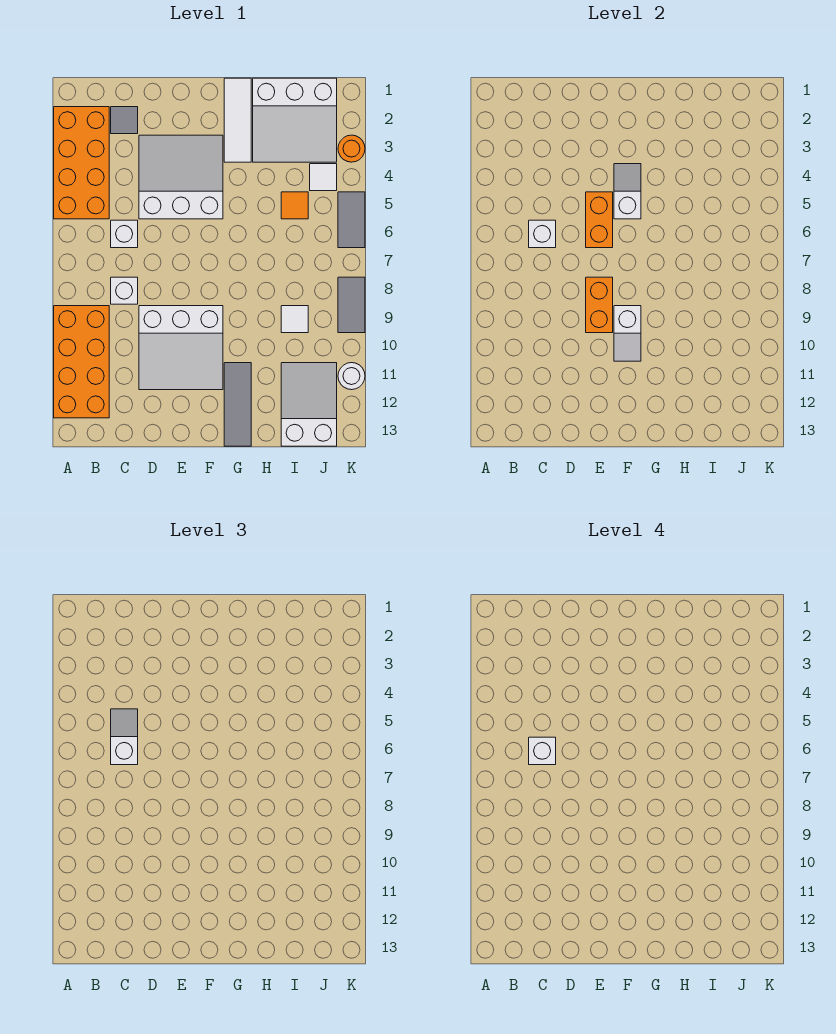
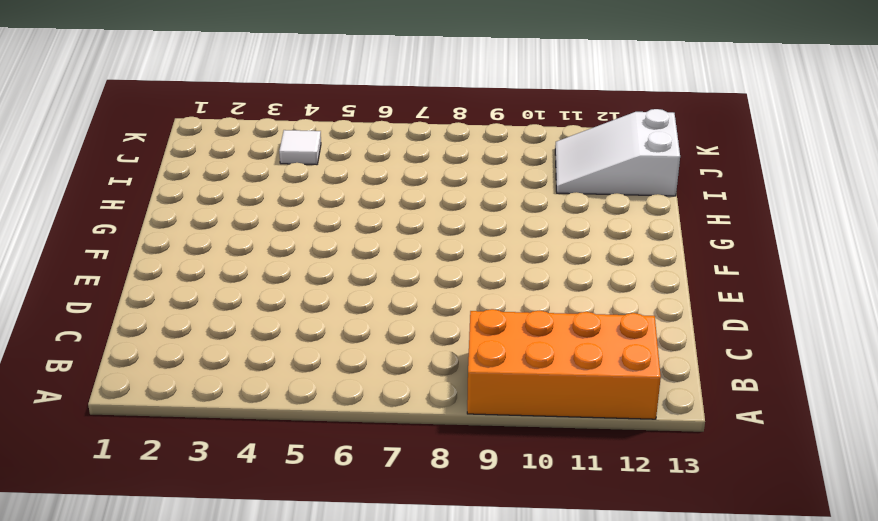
none -> orange 2x4 brick [54,107,109,219]
none -> grey 1x1 tile [111,107,138,134]
none -> white 1x1 brick [111,220,138,248]

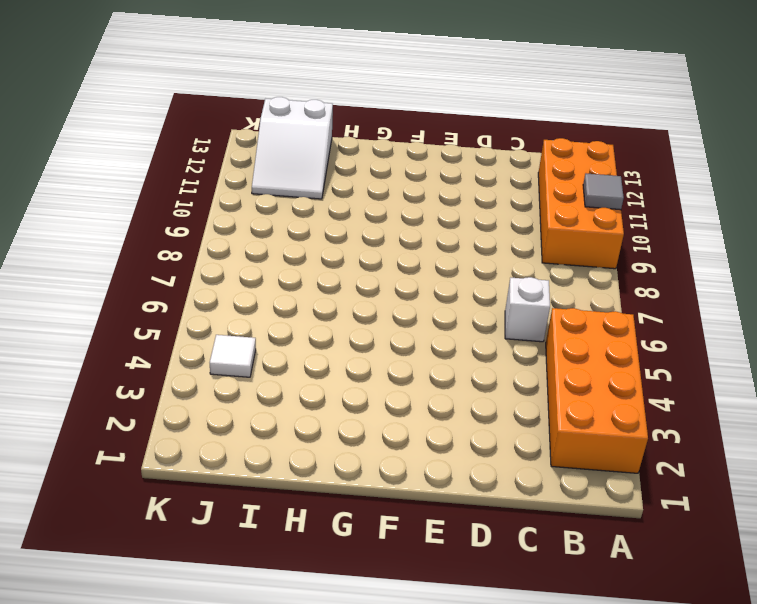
grey 1x1 tile [583,173,624,210] -> grey 1x1 tile moved to [111,107,138,134]
none -> white 1x1 brick [111,277,138,304]
none -> white 3x3 slope [139,135,223,219]
none -> white 3x3 slope [139,306,223,390]

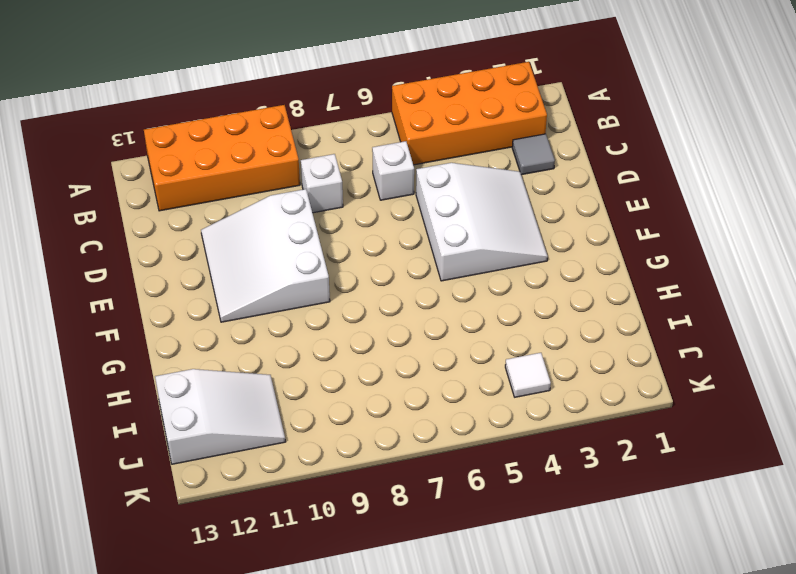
none -> white 1x3 tile [224,78,251,162]
none -> grey 1x3 tile [224,363,251,446]
none -> white 3x3 slope [253,78,337,162]

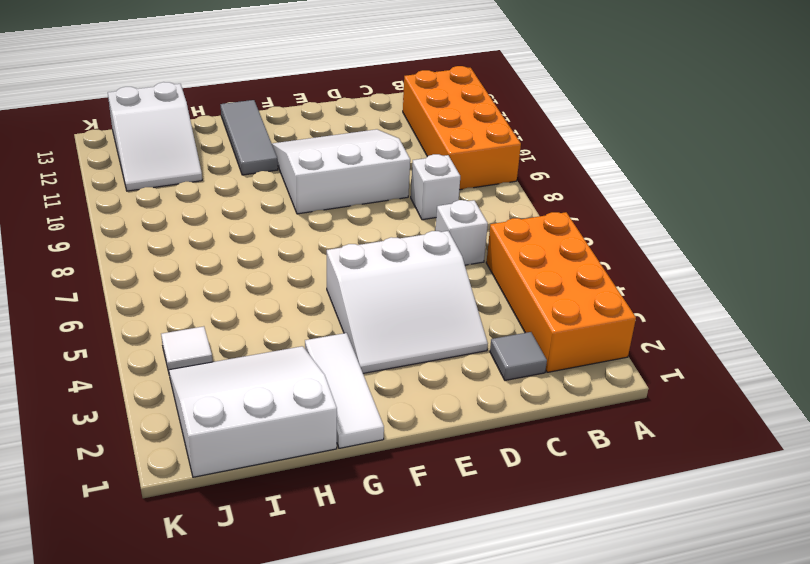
none -> orange 1x1 tile [281,192,308,219]
none -> white 1x1 tile [281,306,308,333]
none -> orange 1x1 round brick [338,135,365,162]

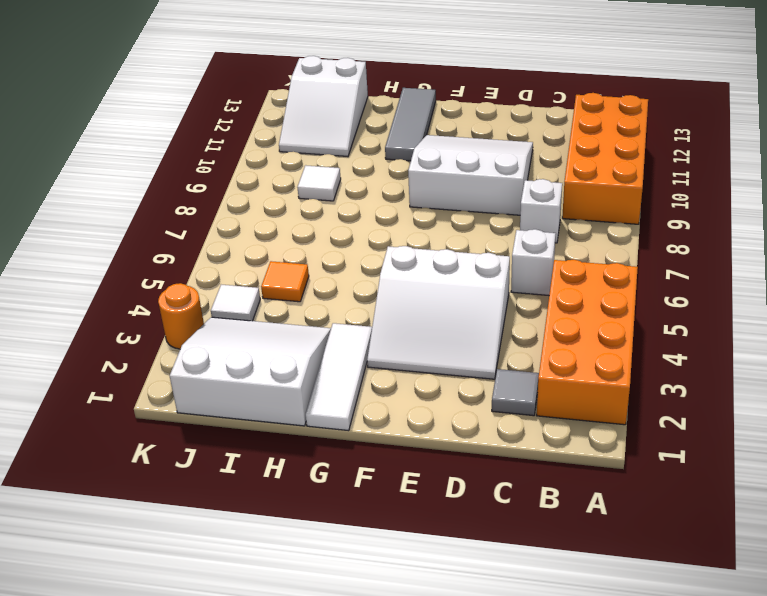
none -> grey 1x2 tile [338,192,365,248]
none -> grey 1x2 tile [338,277,365,333]
none -> white 1x1 round brick [338,363,365,390]

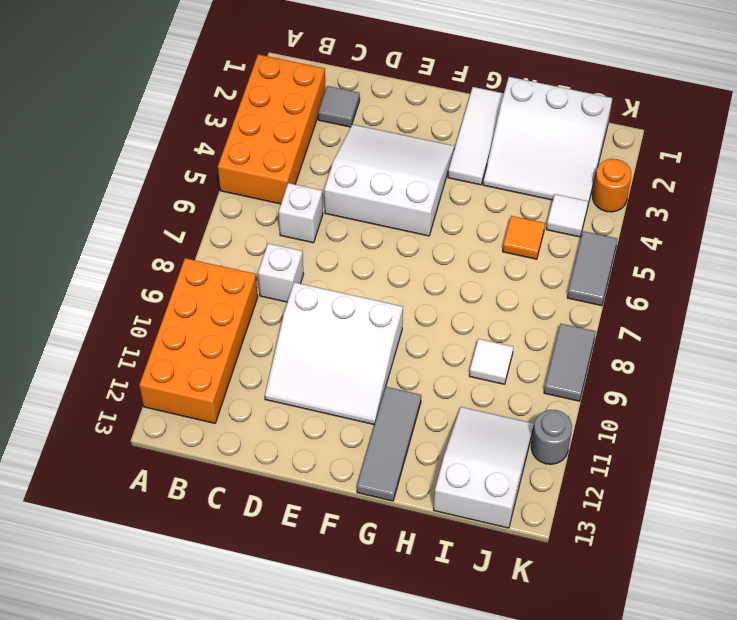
grey 1x1 round brick [531,410,572,464] -> white 1x1 round brick [338,363,365,390]
none -> white 1x1 brick [529,220,556,248]
none -> orange 1x2 brick [586,192,613,248]
none -> orange 1x2 brick [586,277,613,333]

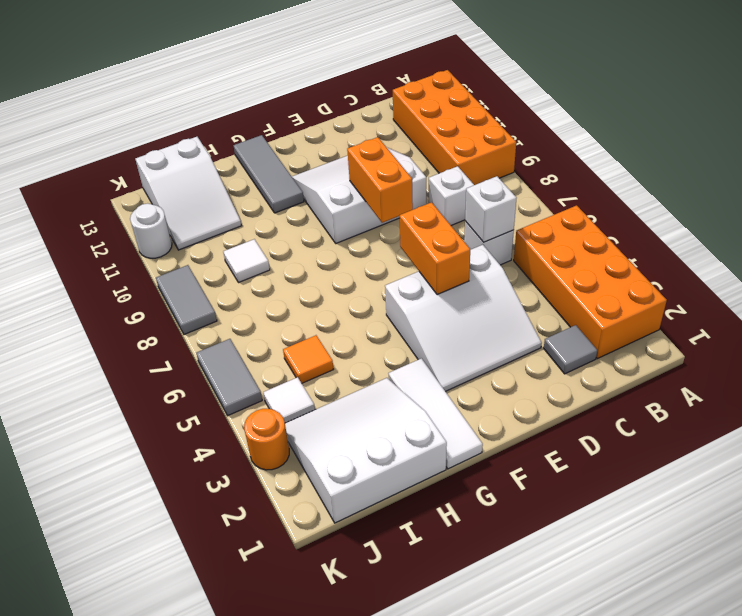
none -> white 1x2 slope [614,164,641,219]
none -> white 1x2 slope [614,306,641,361]
none -> white 1x2 slope [111,709,138,765]

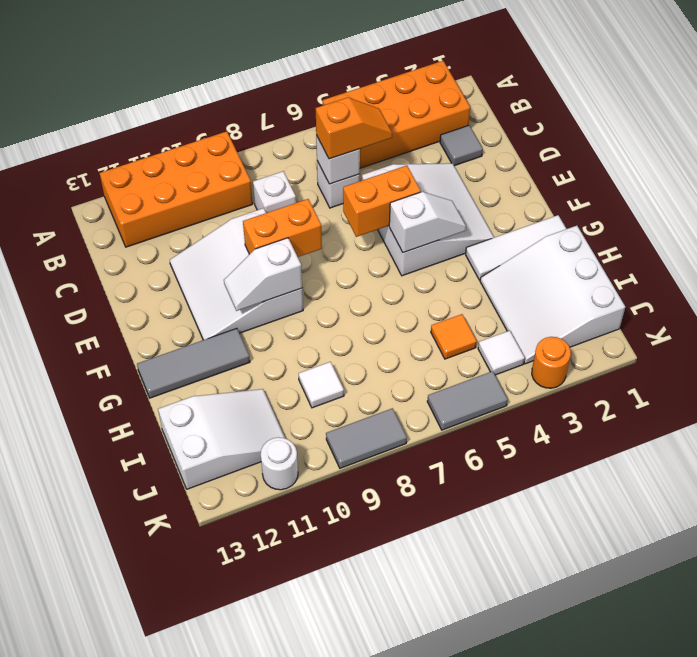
orange 1x2 slope [316,97,392,159] -> white 1x2 slope [111,709,138,765]
none -> white 1x1 brick [529,737,556,765]

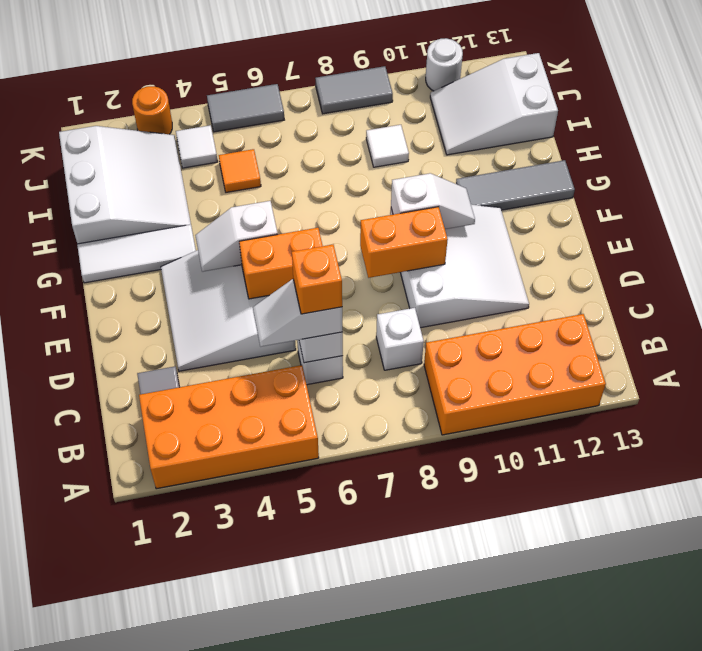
orange 1x1 brick [292,245,342,314] -> white 1x1 brick [529,737,556,765]

